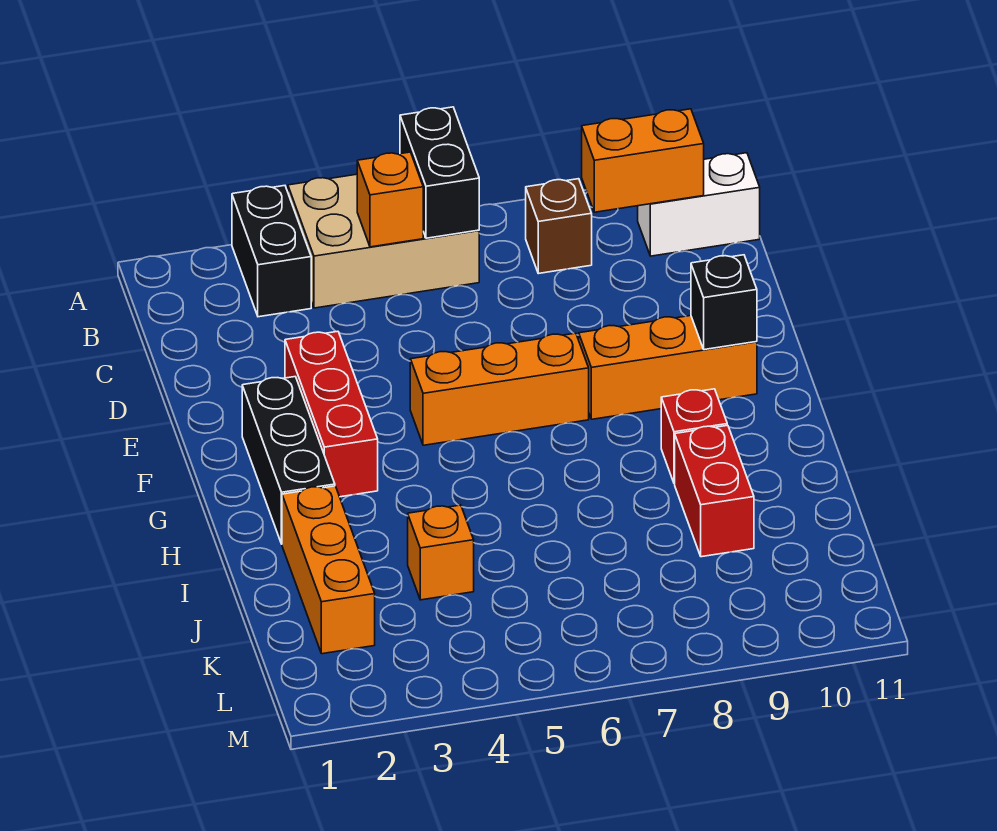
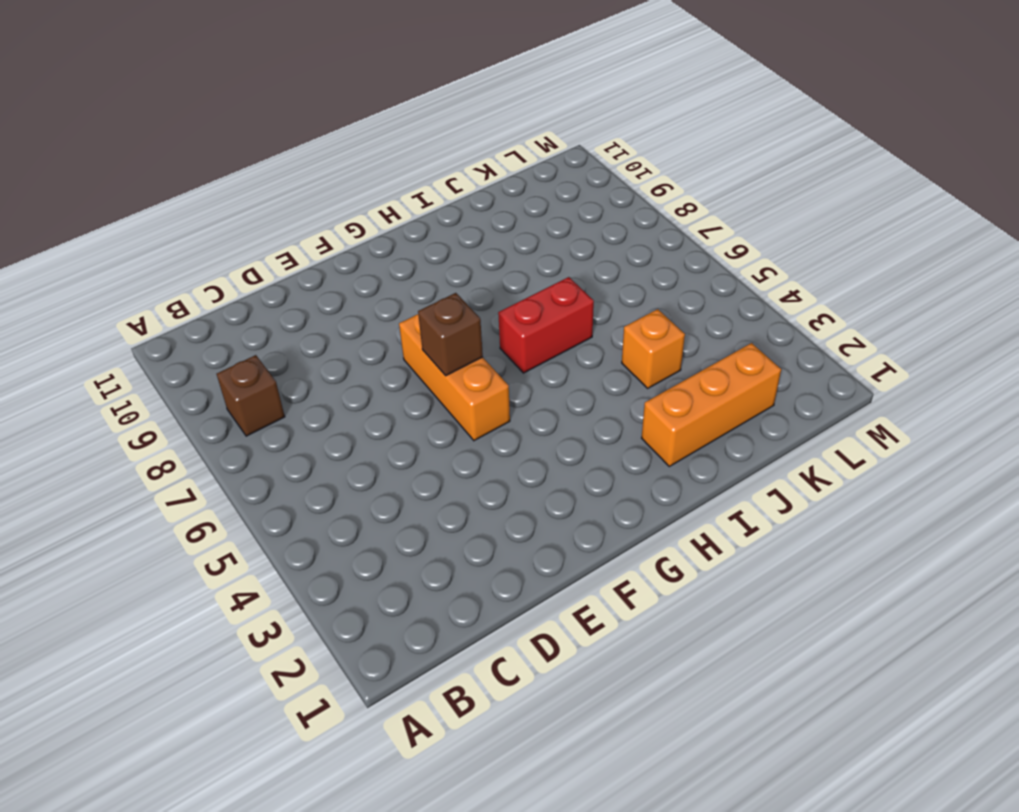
brown 1x1 brick [418,293,483,376] -> none
red 1x2 brick [498,277,594,373] -> red 1x2 brick moved to [675,425,754,557]
none -> black 1x2 brick [232,186,311,317]
none -> tan 2x3 brick [288,174,479,308]
none -> white 1x2 brick [638,153,760,256]

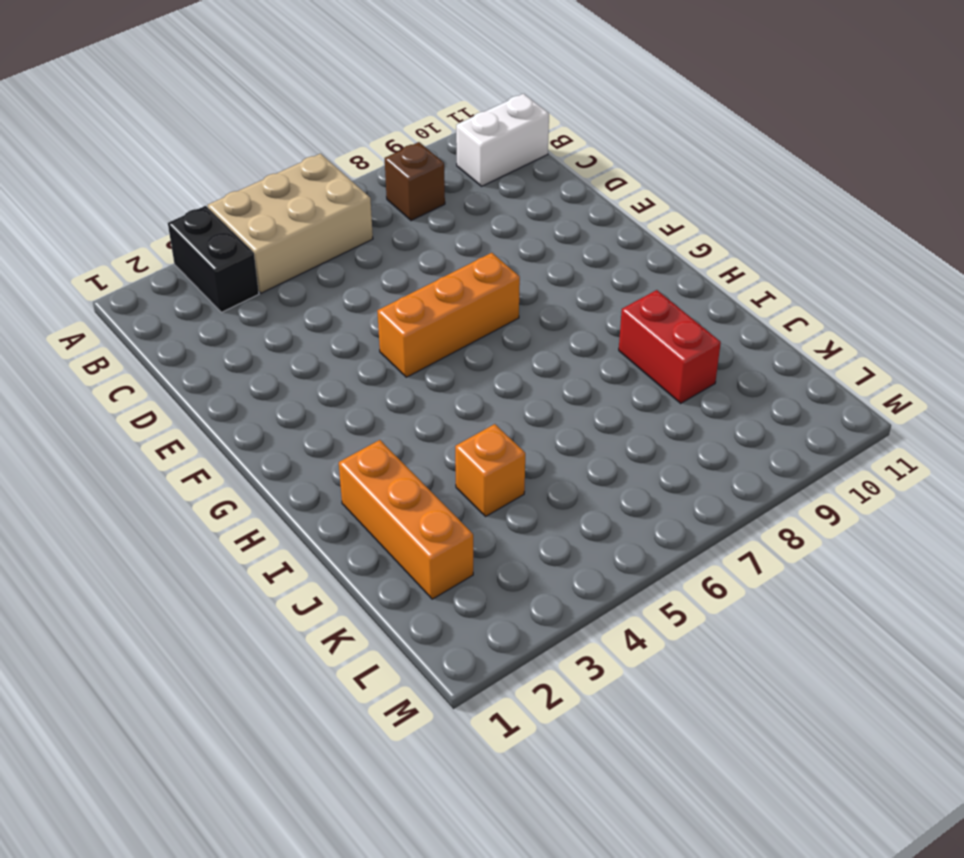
none -> red 1x3 brick [285,331,378,497]
none -> black 1x3 brick [242,377,335,544]
none -> orange 1x3 brick [579,316,757,419]

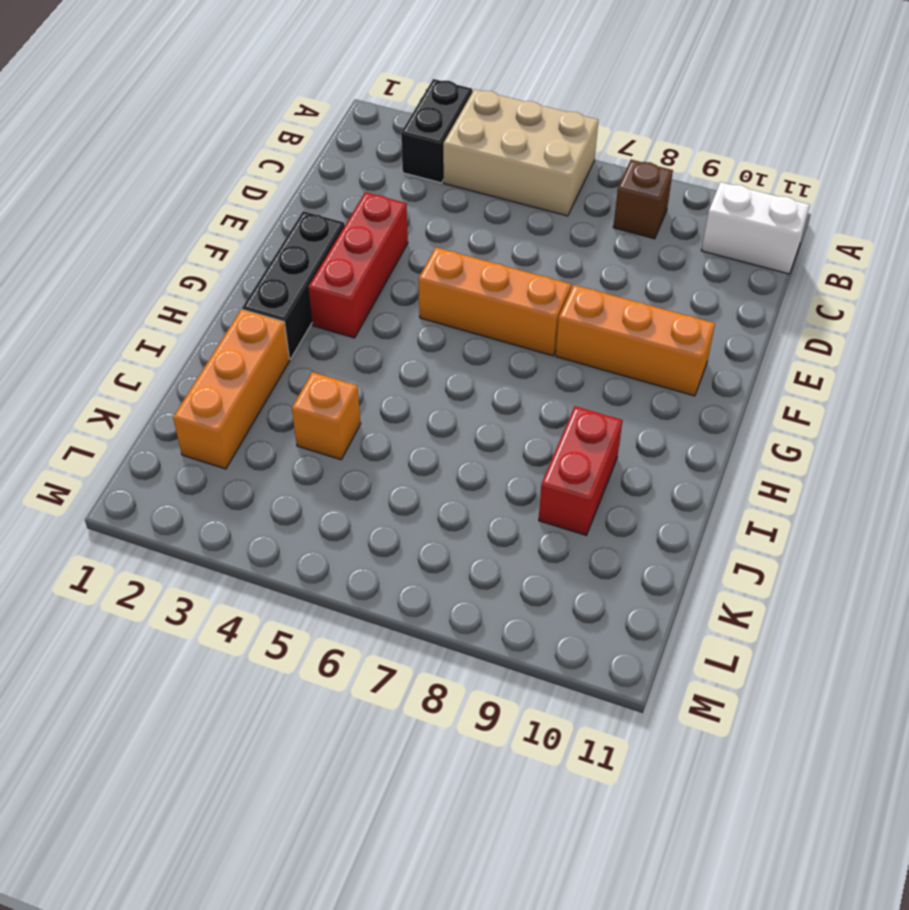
none -> red 1x1 brick [661,389,727,484]
none -> black 1x2 brick [400,107,479,238]
none -> orange 1x1 brick [357,152,423,247]

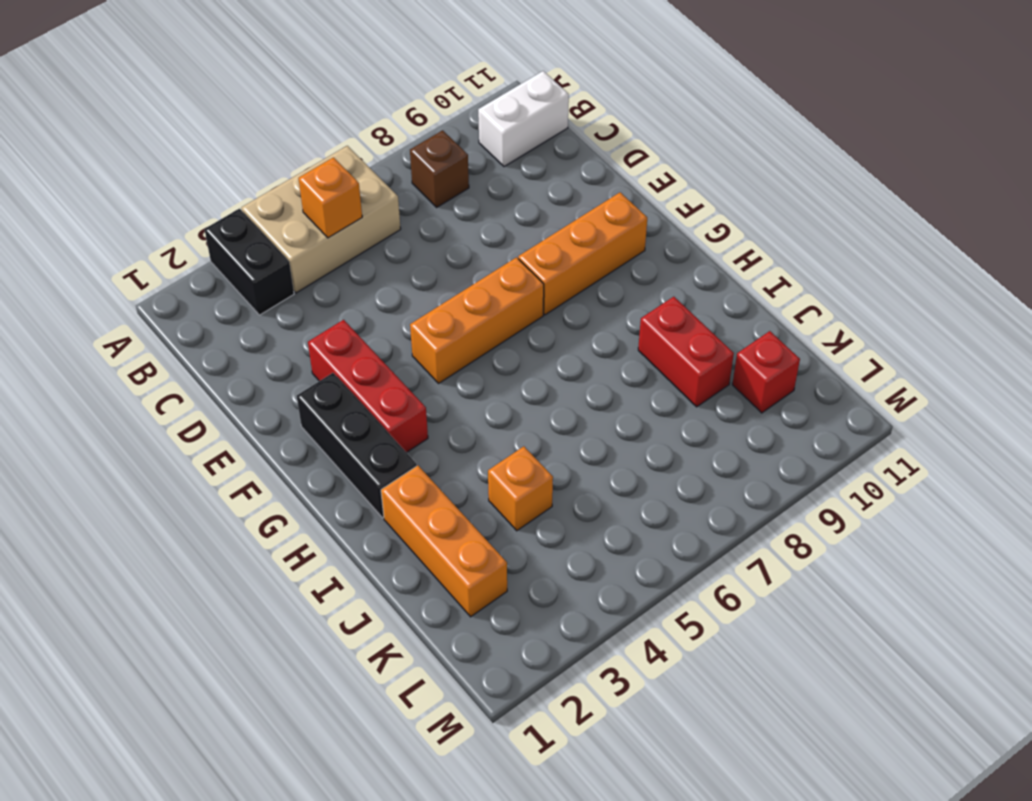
red 1x1 brick [732,331,800,413] -> red 1x1 brick moved to [661,389,727,484]
none -> black 1x2 brick [400,107,479,238]
none -> orange 1x2 brick [582,109,704,212]
none -> black 1x1 brick [691,255,757,350]

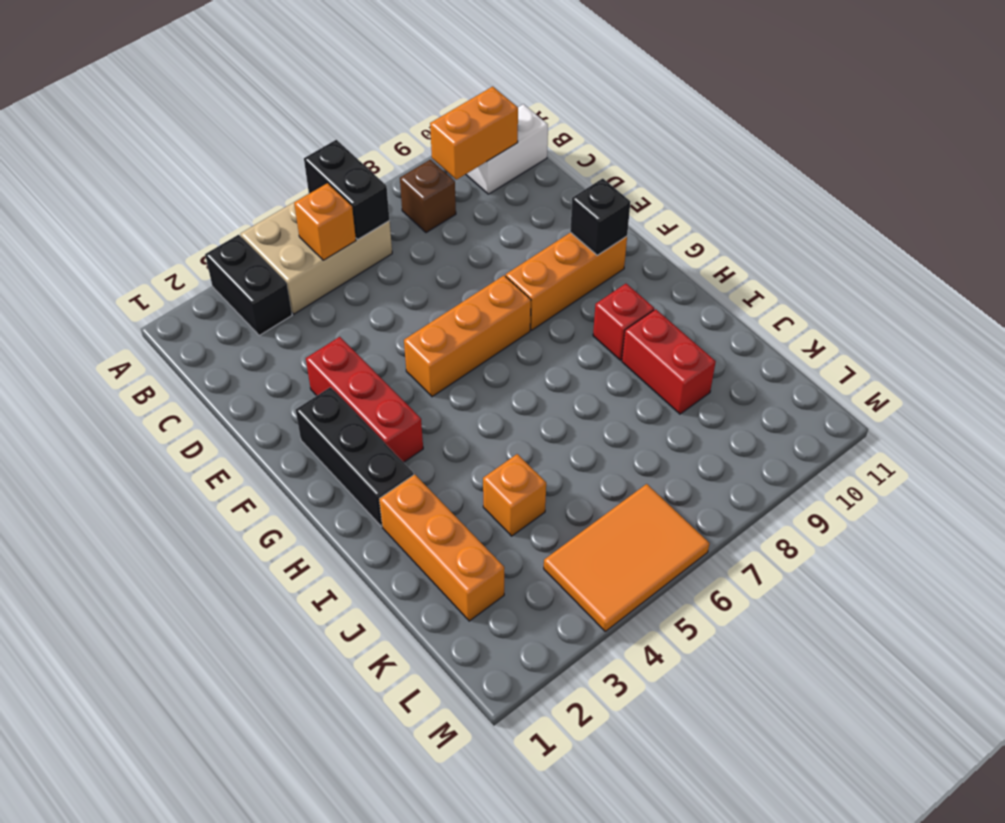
orange 2x3 tile [544,484,710,631] -> none

